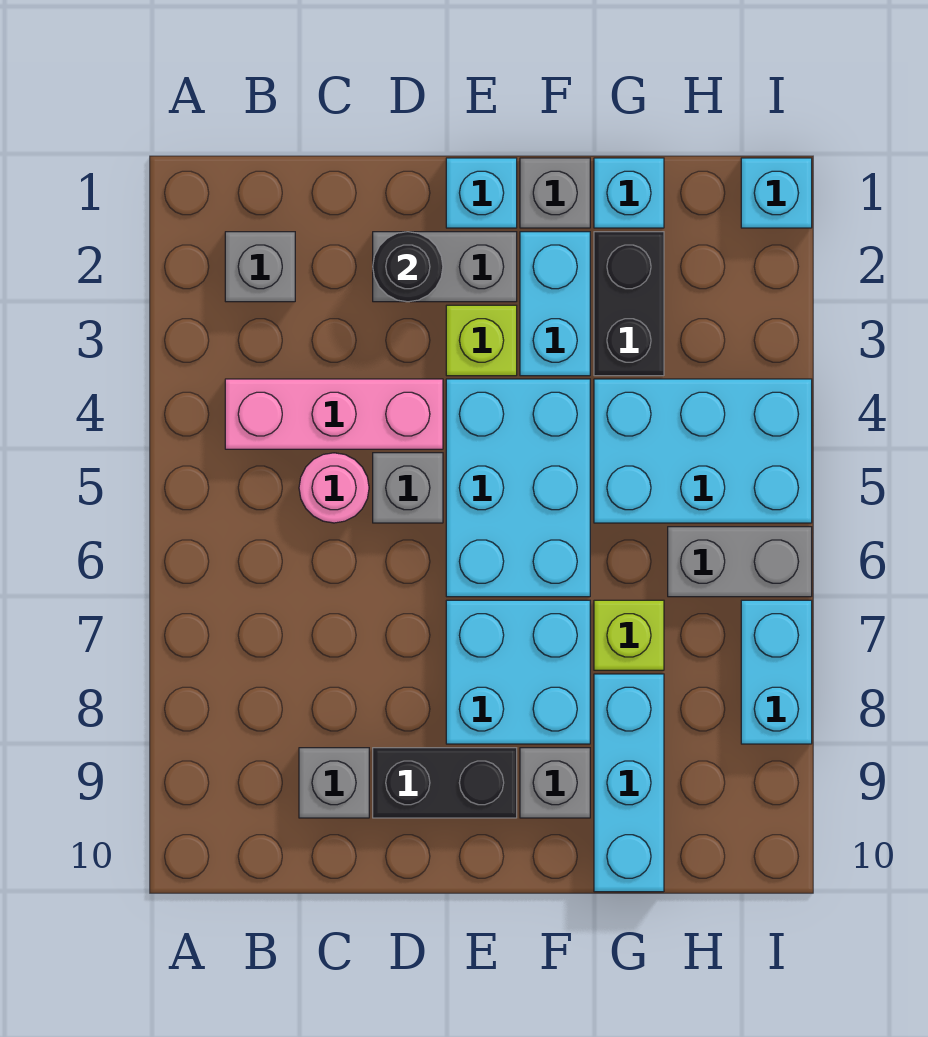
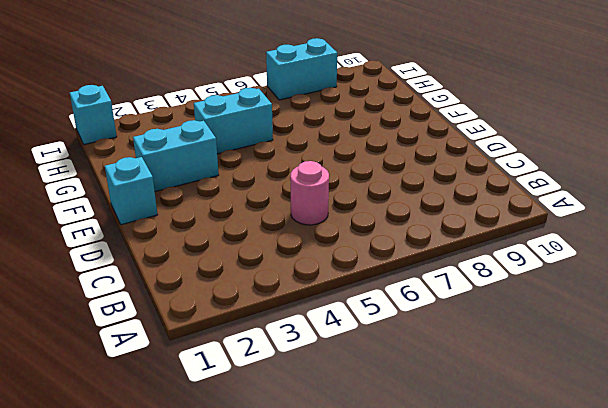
cyan 1x2 brick [194,88,273,154] -> cyan 2x3 brick [594,379,812,523]
none -> grey 1x1 brick [225,232,295,302]
none -> pink 1x3 brick [225,379,443,449]
none -> grey 1x1 brick [299,748,369,818]

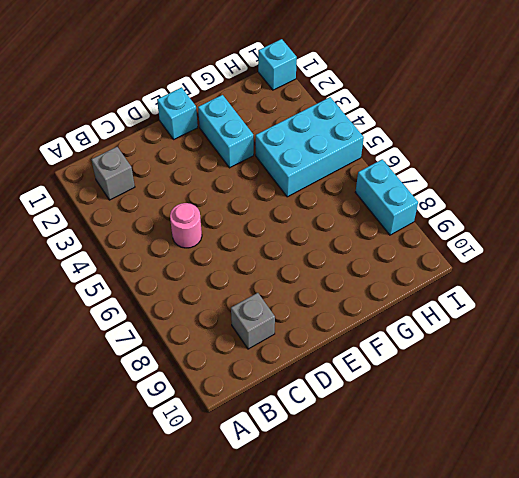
none -> pink 1x3 brick [225,379,443,449]
none -> grey 1x2 brick [373,232,517,302]
none -> grey 1x1 brick [373,453,443,523]

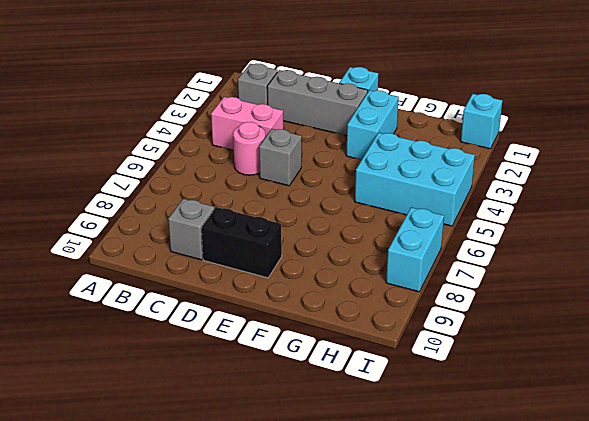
pink 1x2 brick [211,97,283,150] -> pink 1x3 brick [225,379,443,449]
grey 1x3 brick [267,70,368,136] -> grey 1x2 brick [373,232,517,302]
none -> lime 1x1 brick [446,305,517,376]
none -> cyan 2x3 brick [446,379,590,597]
none -> cyan 2x2 brick [446,600,590,744]

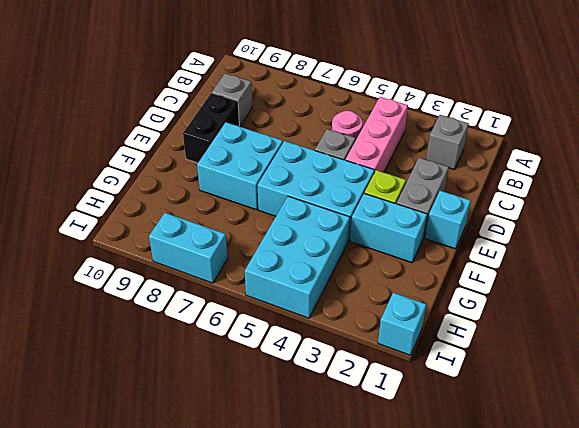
none -> grey 1x1 brick [520,158,590,228]
none -> grey 1x1 brick [520,748,590,818]
none -> cyan 1x1 brick [594,158,664,228]

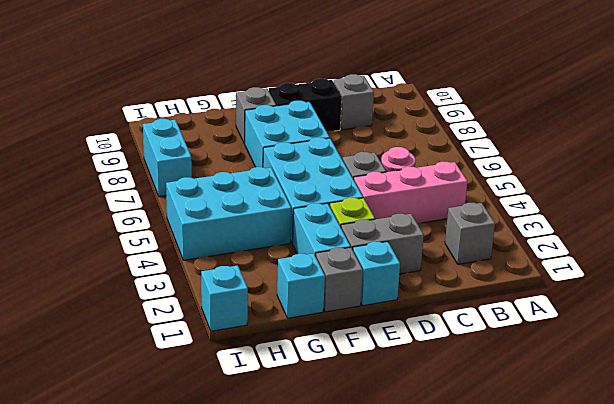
none -> black 1x2 brick [594,232,664,376]
none -> lime 1x1 brick [594,600,664,670]
none -> cyan 1x3 brick [594,674,664,892]

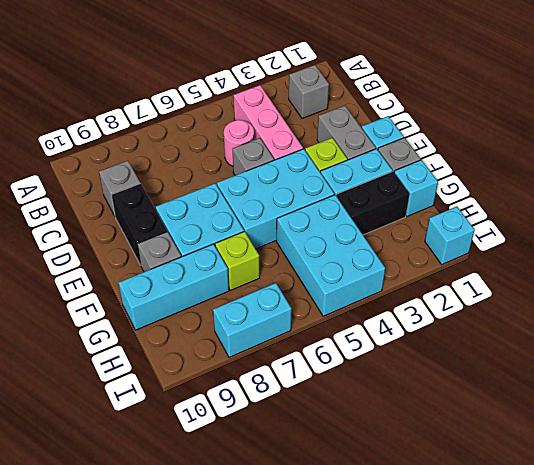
none -> grey 1x2 brick [668,527,812,597]
none -> black 1x1 round brick [373,232,443,302]

